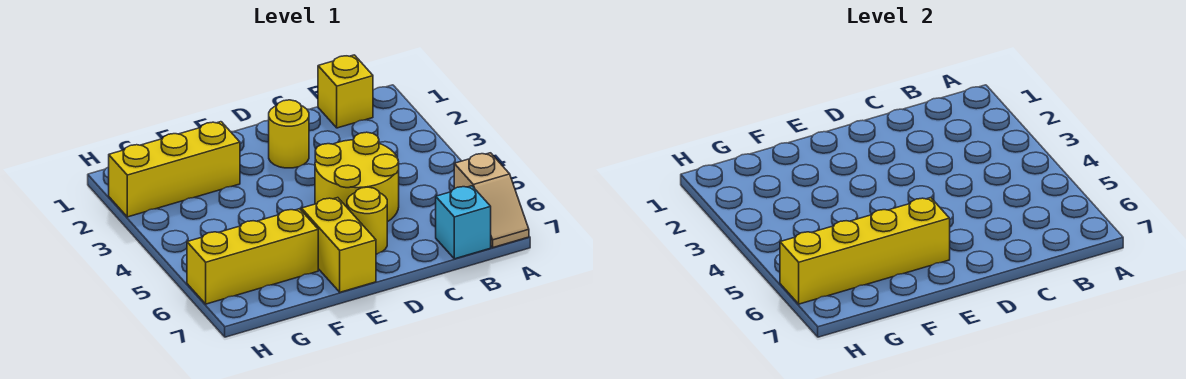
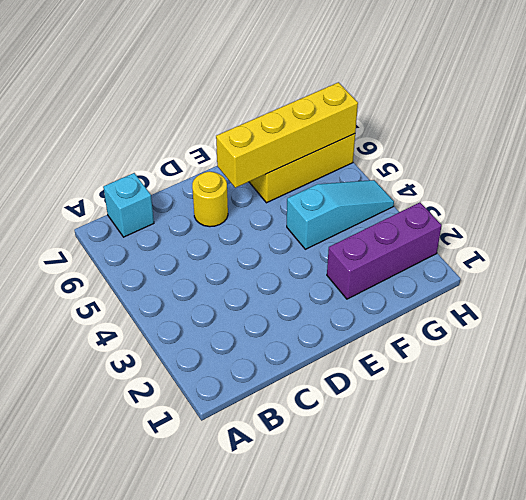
purple 1x3 brick [327,202,442,299] -> yellow 1x3 brick [109,122,240,217]
cyan 1x3 slope [287,180,394,249] -> none
none -> tan 1x2 slope [454,153,529,247]
none -> yellow 1x1 brick [318,55,373,128]

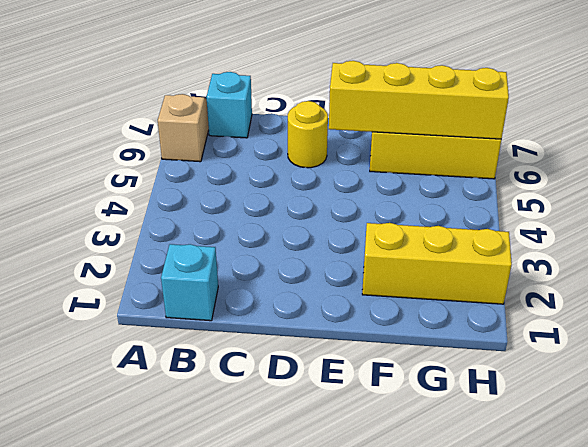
cyan 1x1 brick [161,244,218,321] -> yellow 1x1 brick [318,55,373,128]
none -> yellow 2x2 round brick [315,132,399,222]
none -> yellow 1x1 round brick [269,100,309,168]

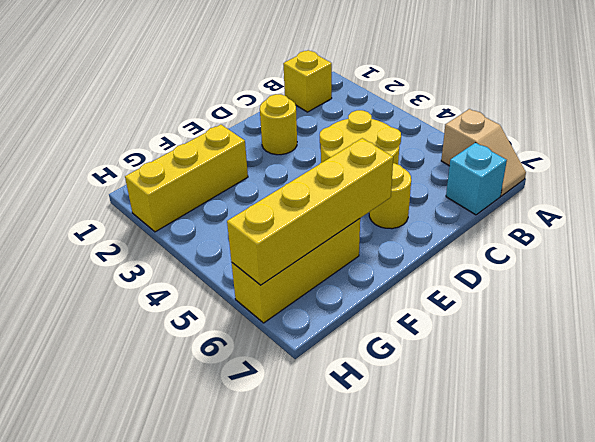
none -> yellow 1x2 brick [302,198,376,292]

